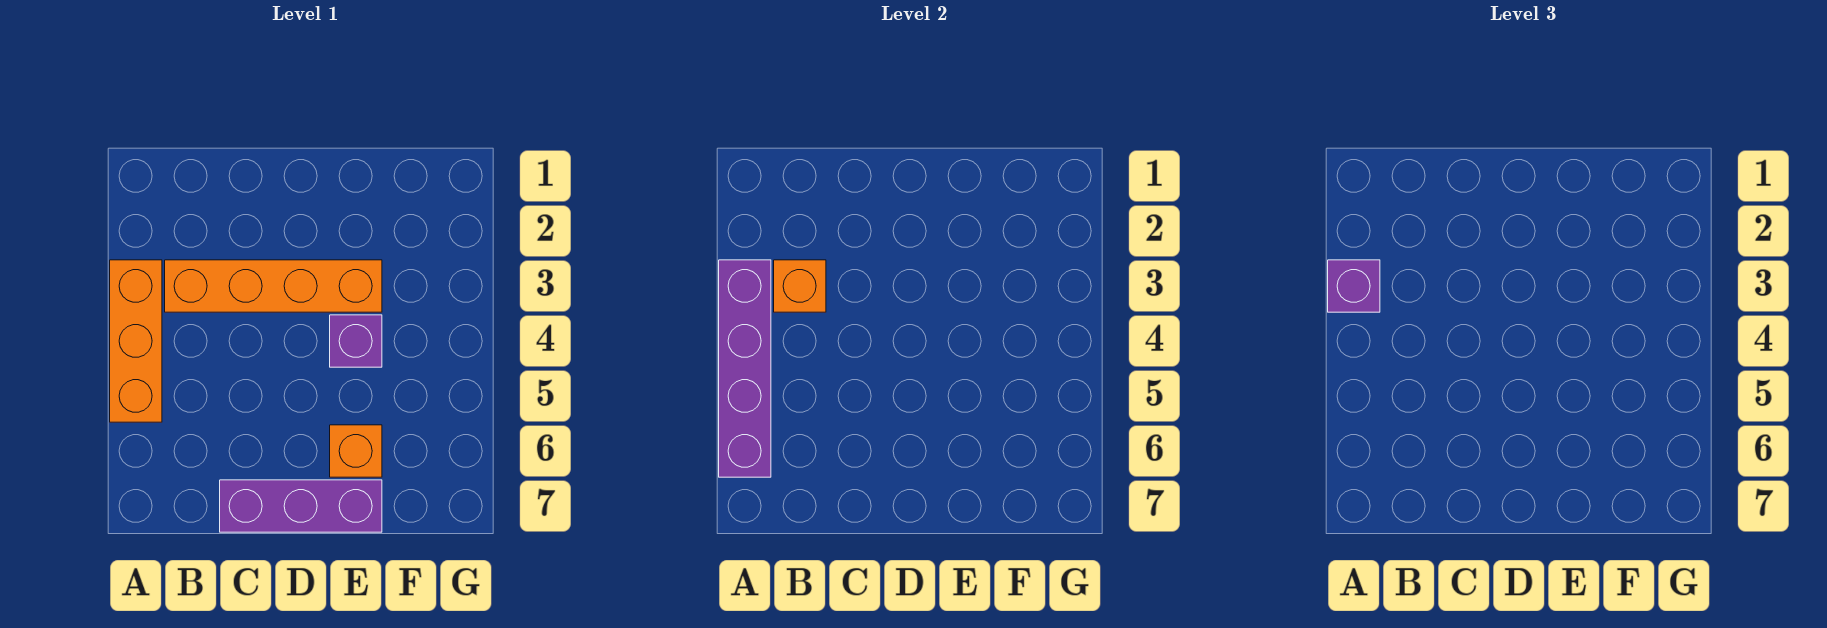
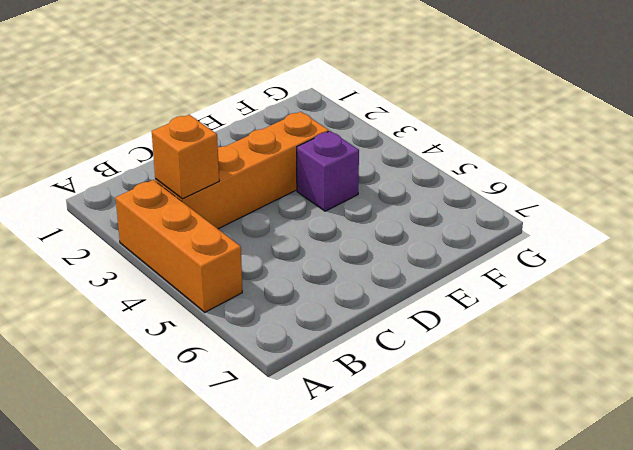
none -> purple 1x3 brick [220,480,382,532]
none -> orange 1x1 brick [330,425,382,477]

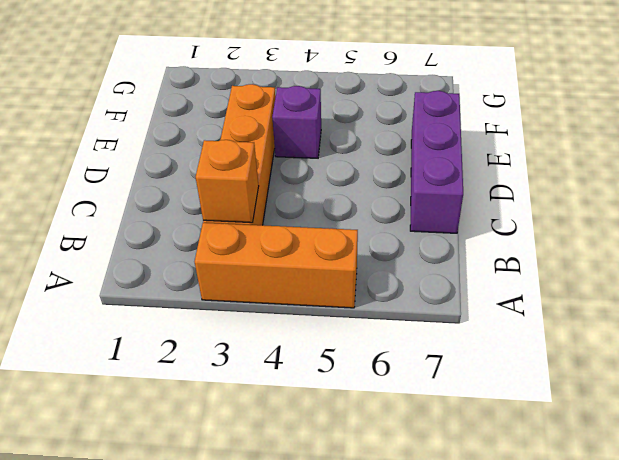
none -> orange 1x1 brick [330,425,382,477]
none -> purple 1x4 brick [719,260,771,477]

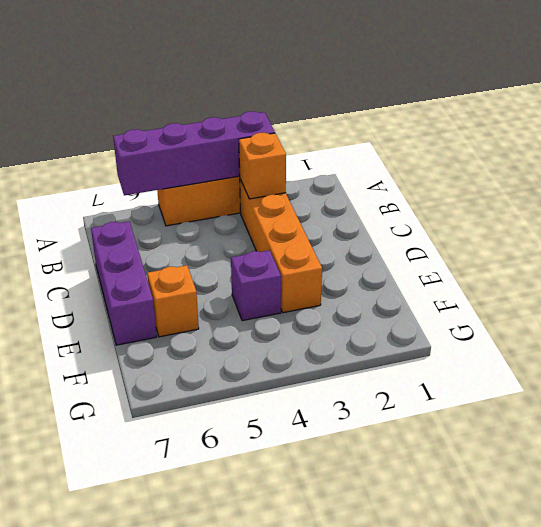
none -> purple 1x1 brick [1328,260,1380,312]

